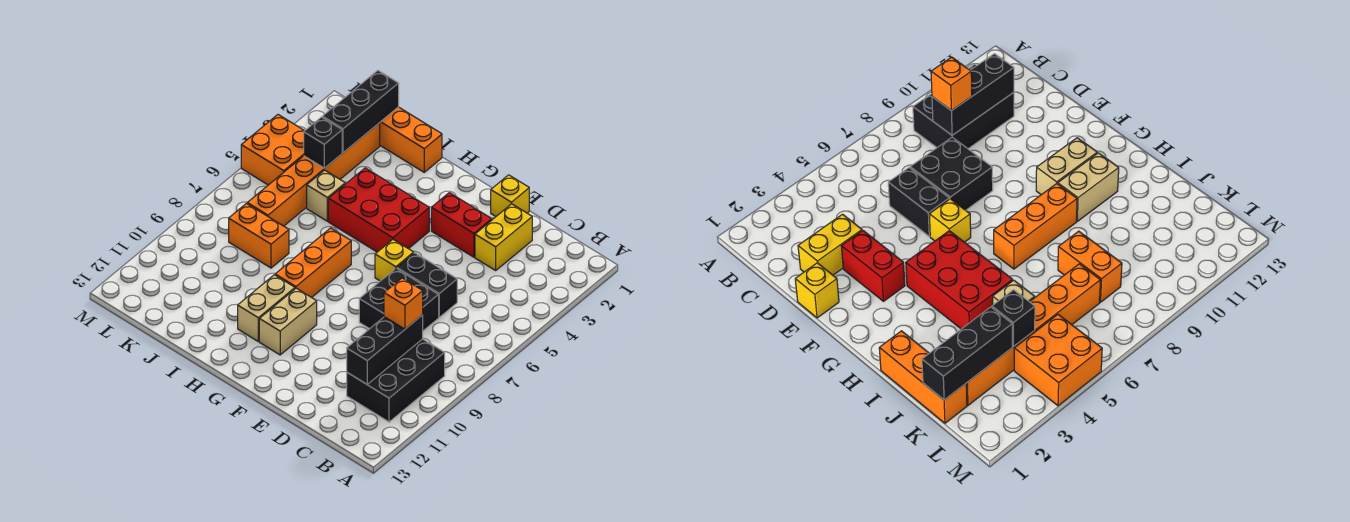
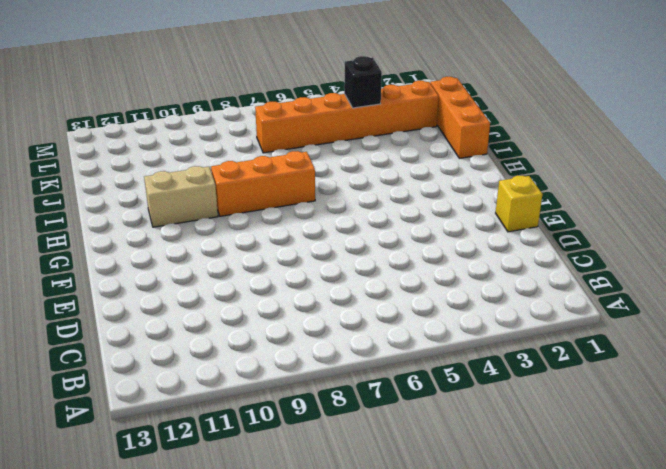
none -> black 2x3 brick [347,339,445,422]
none -> yellow 1x2 brick [475,204,532,270]
none -> black 1x2 brick [397,253,457,317]

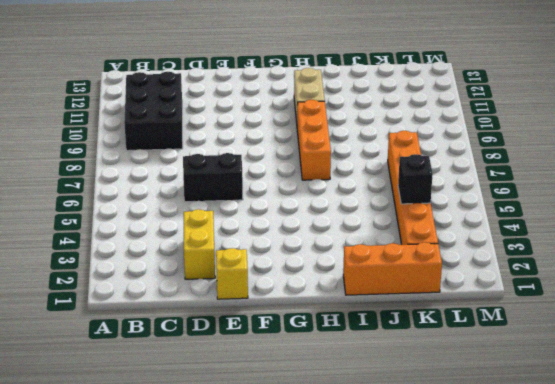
none -> black 2x2 brick [359,269,439,331]
none -> red 1x2 brick [431,193,492,257]
none -> yellow 1x1 brick [375,240,414,281]

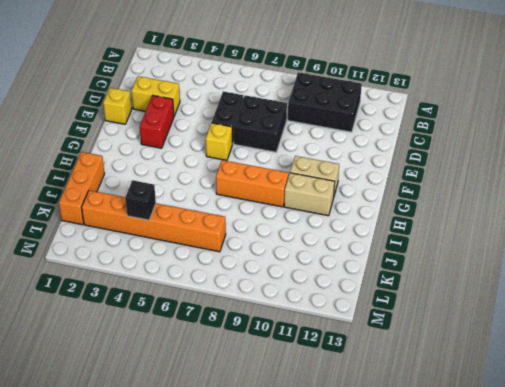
none -> red 2x3 brick [328,168,429,252]
none -> tan 1x1 brick [307,170,345,221]
none -> orange 1x2 brick [229,204,289,268]

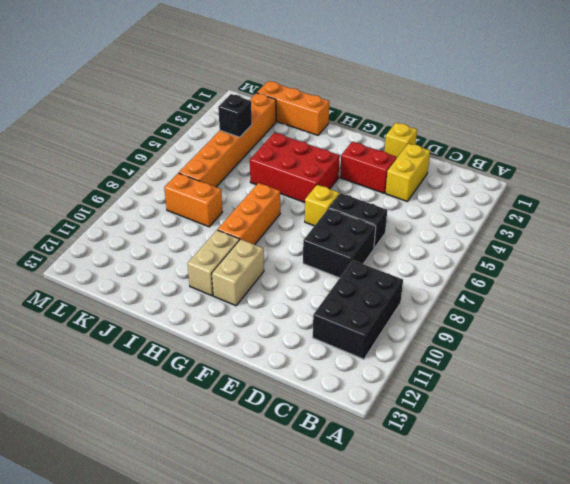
none -> tan 1x1 brick [307,170,345,221]
none -> orange 2x2 brick [241,115,304,185]
none -> black 1x3 brick [347,315,423,385]

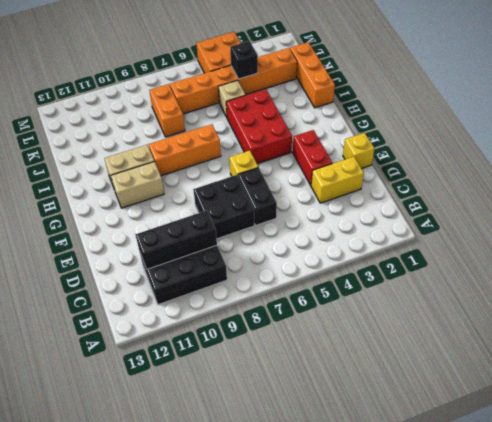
none -> black 1x3 brick [322,70,399,153]
none -> orange 1x1 brick [384,278,423,329]

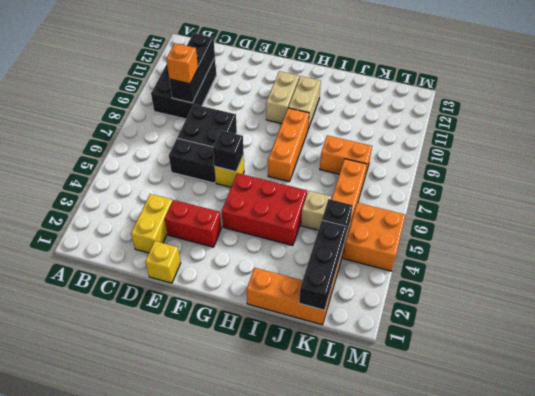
black 1x1 brick [213,131,244,172] -> none

